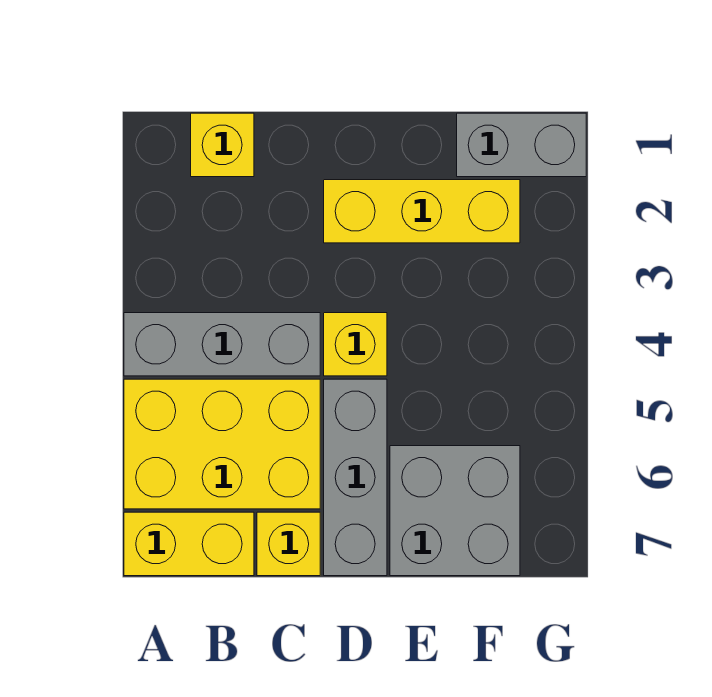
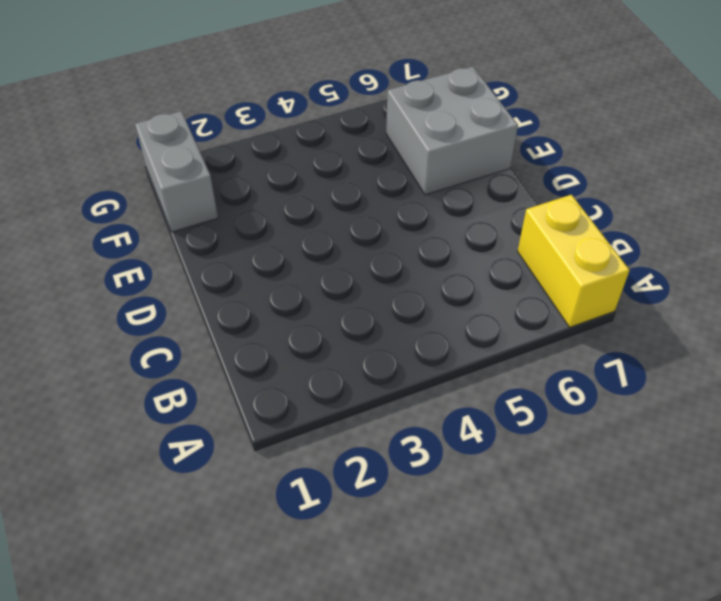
none -> grey 1x3 brick [124,313,320,376]
none -> yellow 2x3 brick [124,379,320,509]

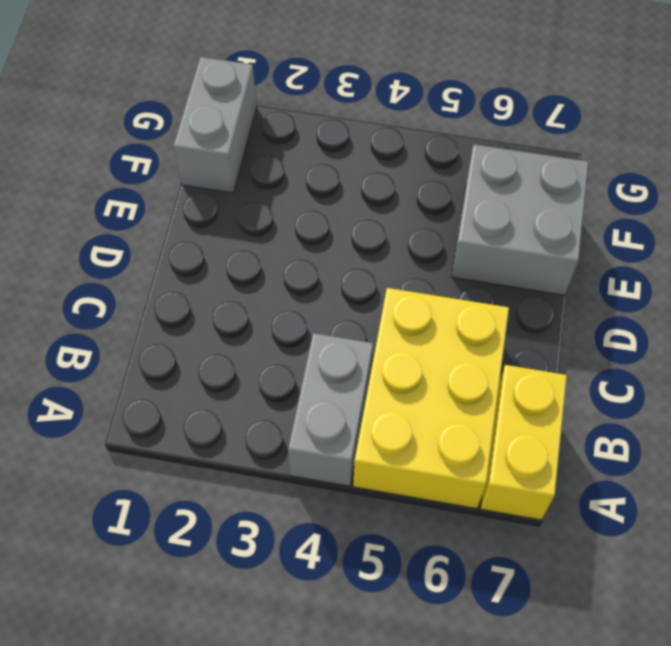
grey 1x2 brick [288,333,373,486] -> grey 1x3 brick [124,313,320,376]
none -> yellow 1x1 brick [191,113,254,177]
none -> yellow 1x1 brick [257,512,320,576]

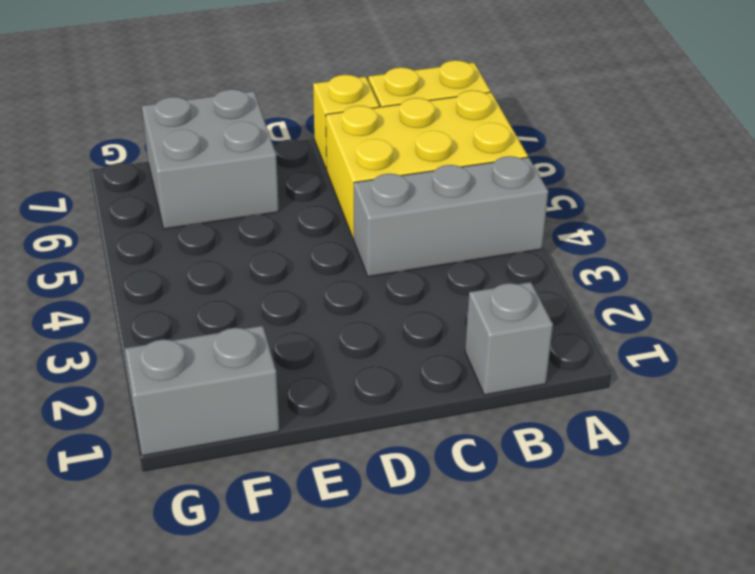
grey 1x1 brick [465,282,553,395] -> yellow 1x1 brick [191,113,254,177]
none -> yellow 1x3 brick [324,180,520,243]
none -> yellow 1x1 brick [324,313,387,376]

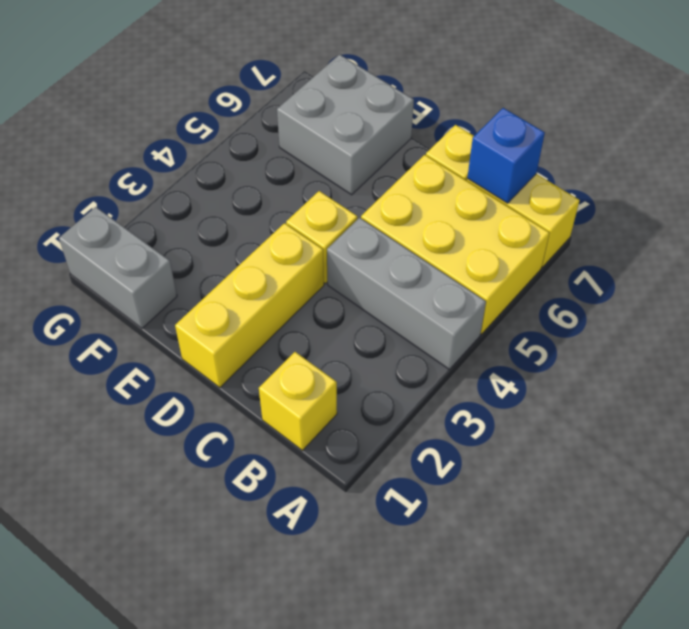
blue 1x1 brick [467,108,545,203] -> none
yellow 1x3 brick [175,223,324,388] -> yellow 1x3 brick turned to [324,180,520,243]
none -> grey 1x3 brick [324,379,387,576]

